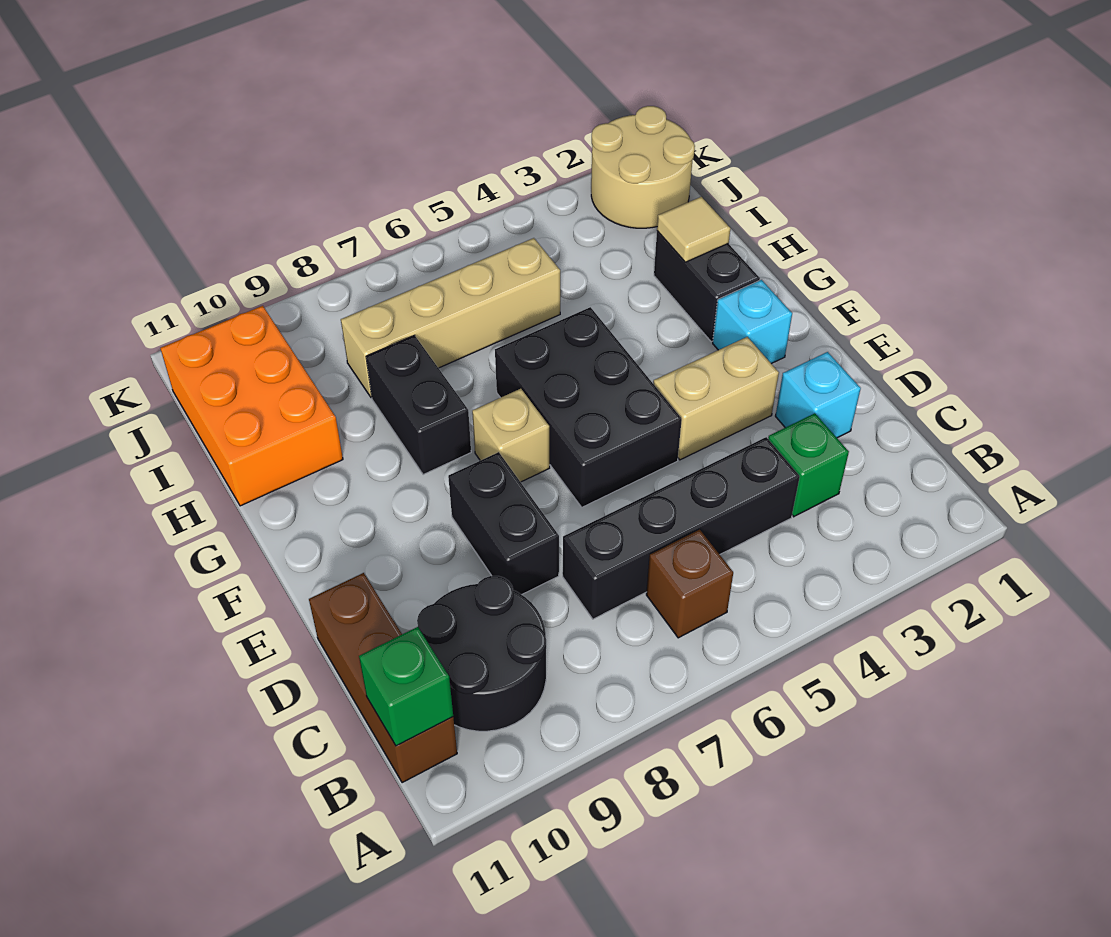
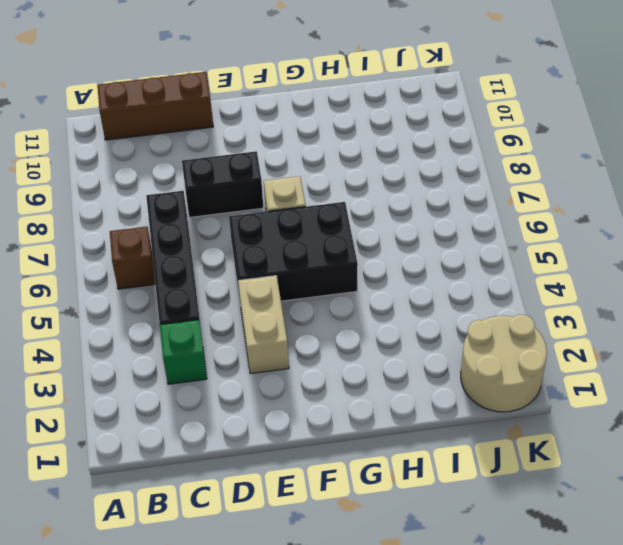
none -> black 2x2 round brick [417,576,546,731]
none -> cyan 1x1 brick [776,352,861,438]
none -> cyan 1x1 brick [713,280,792,364]

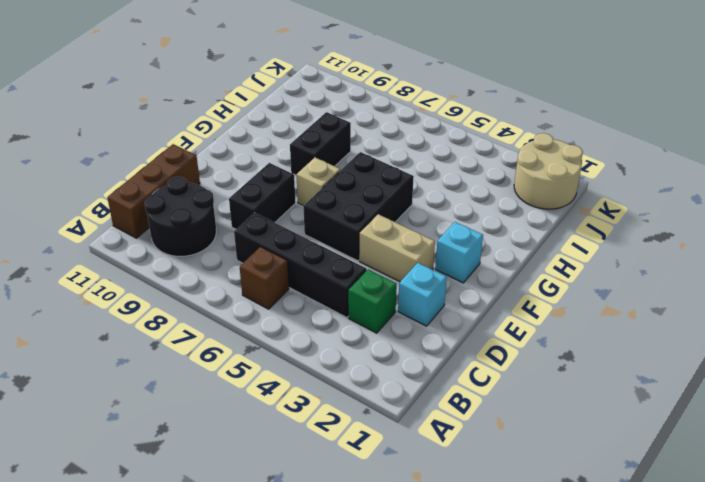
none -> black 1x2 brick [654,231,760,342]
none -> orange 2x3 brick [160,306,343,506]
none -> tan 1x4 brick [341,238,560,398]

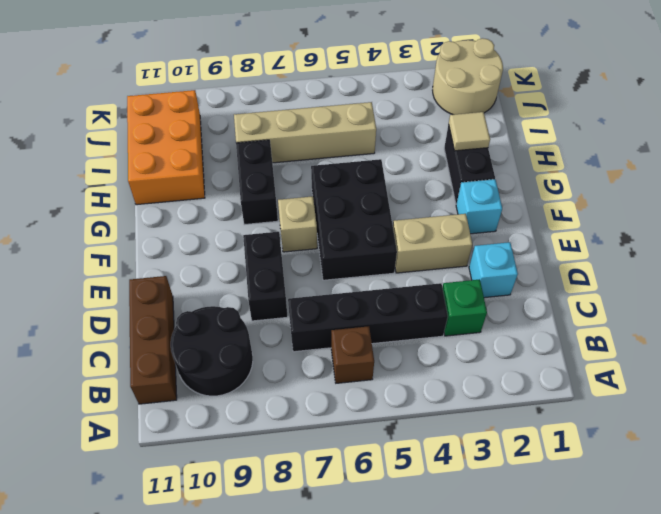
none -> green 1x1 brick [359,627,453,746]

